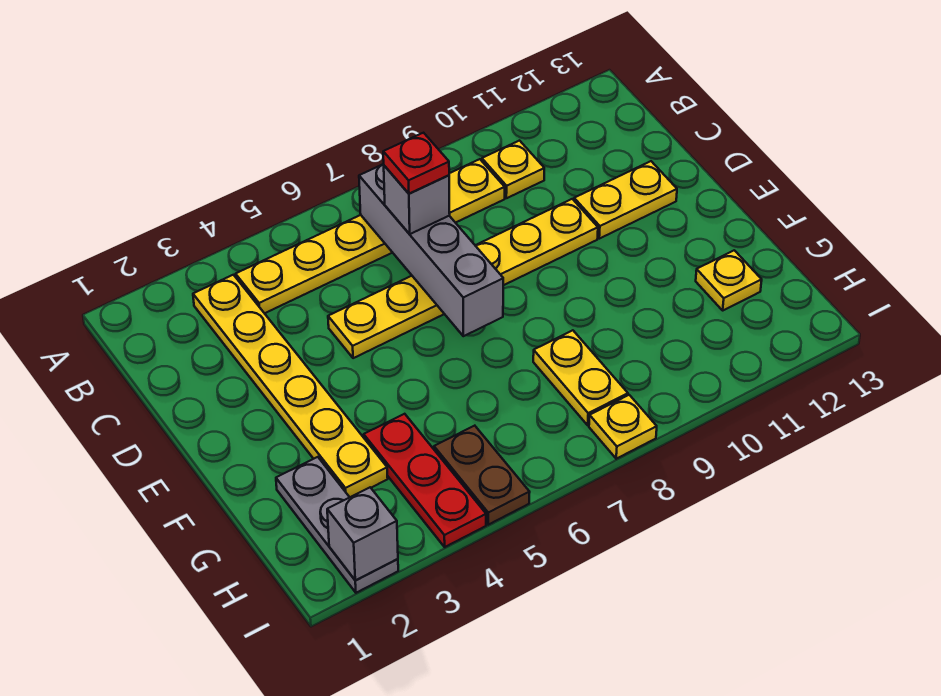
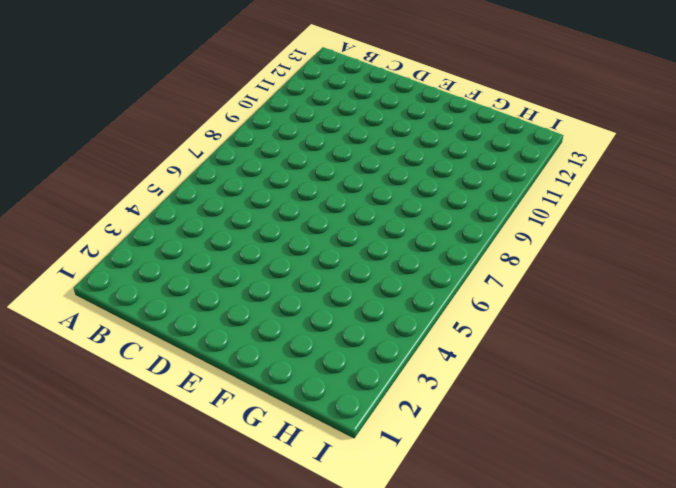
none -> yellow 1x6 plate [193,275,388,497]
none -> yellow 1x6 plate [236,159,505,313]
none -> yellow 1x1 plate [482,141,544,198]

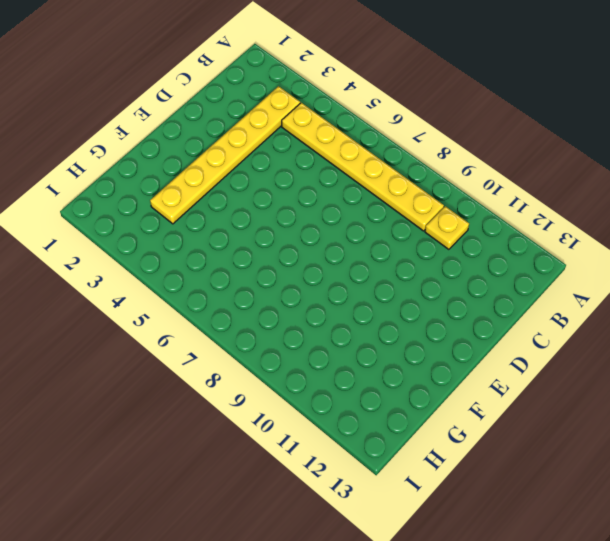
none -> yellow 1x6 plate [328,199,598,358]
none -> yellow 1x2 plate [574,161,677,239]
none -> grey 1x3 plate [276,457,398,593]

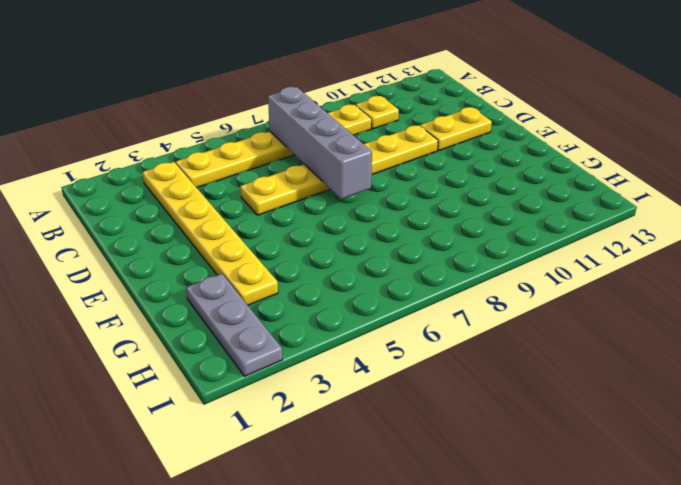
none -> red 1x3 plate [364,414,486,547]
none -> yellow 1x2 plate [533,330,628,425]
none -> yellow 1x1 plate [696,250,762,310]

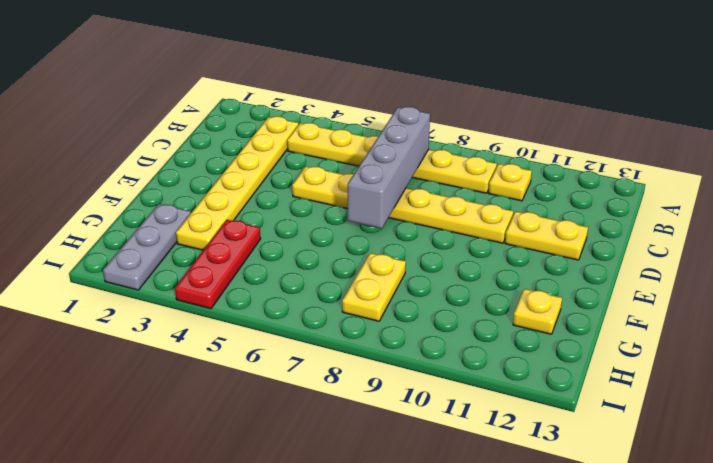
none -> brown 1x2 plate [434,426,530,525]
none -> yellow 1x1 plate [589,395,657,459]
none -> grey 1x1 brick [327,487,398,581]

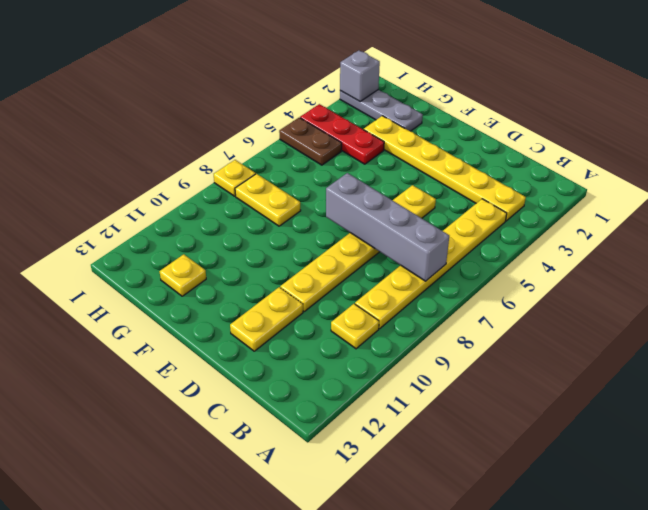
none -> grey 1x1 brick [384,166,450,234]
none -> red 1x1 plate [383,133,449,194]

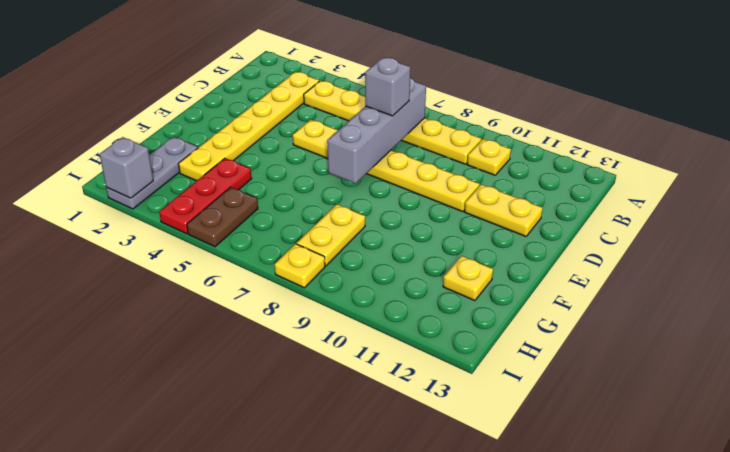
none -> red 1x1 plate [383,133,449,194]

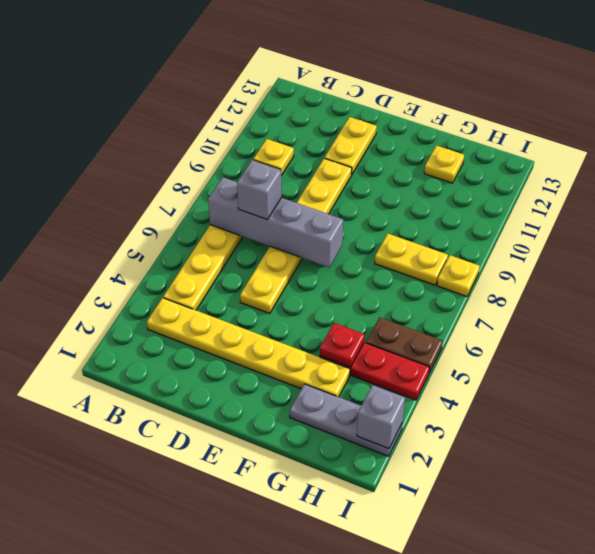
red 1x1 plate [320,323,365,367] -> red 1x1 plate moved to [383,133,449,194]

